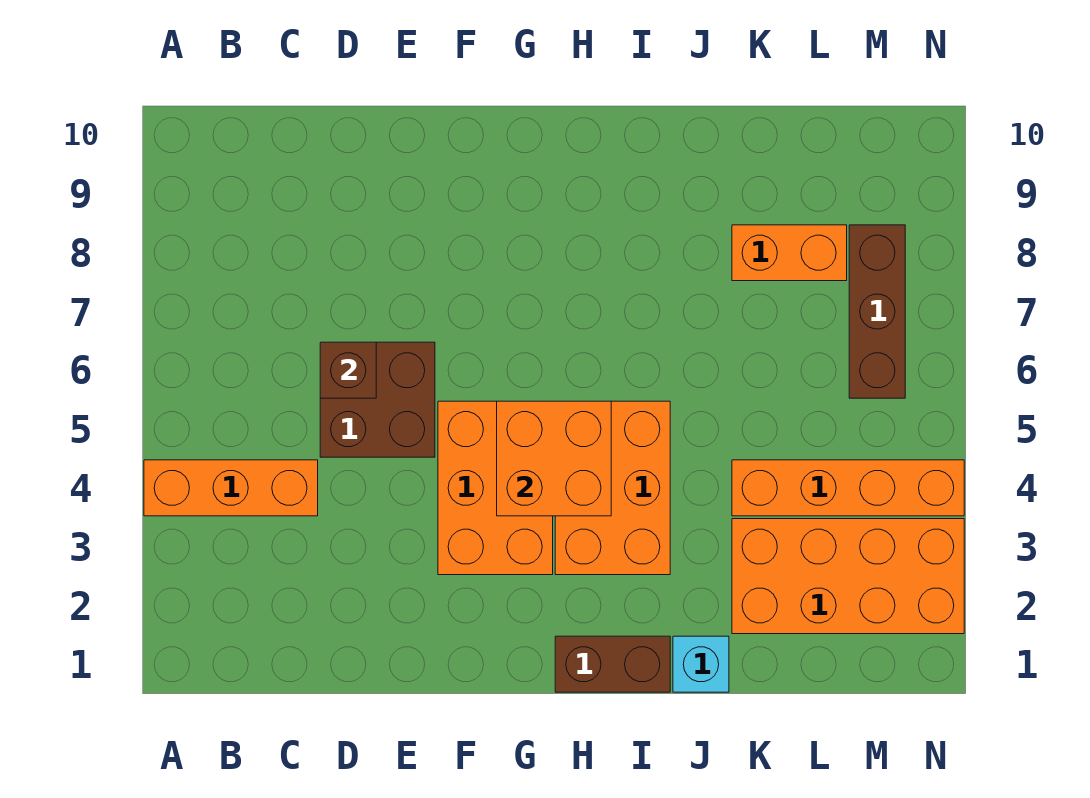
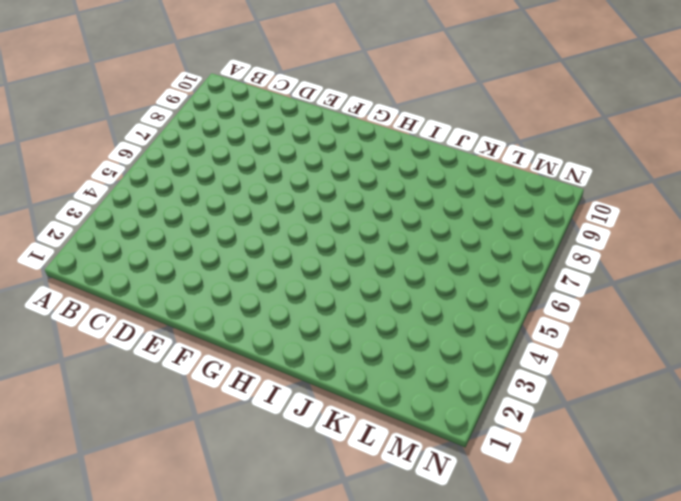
none -> orange 1x3 brick [144,460,318,516]
none -> brown 2x2 brick [320,342,435,457]
none -> orange 2x3 brick [438,401,553,575]

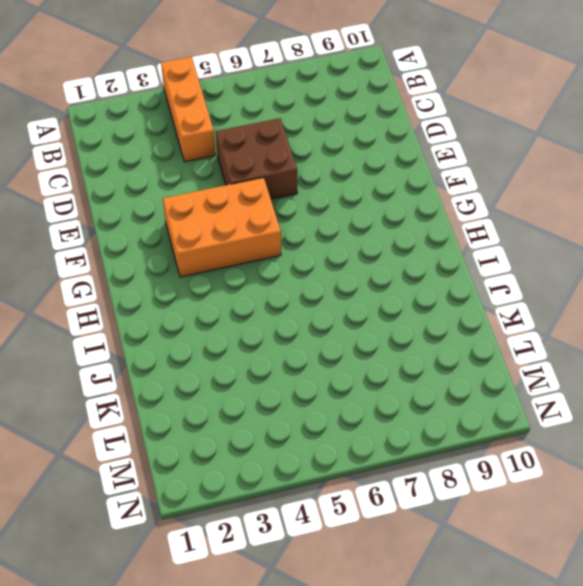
none -> brown 1x2 brick [555,636,670,692]
none -> orange 2x3 brick [555,401,670,575]
none -> cyan 1x1 brick [673,636,729,692]

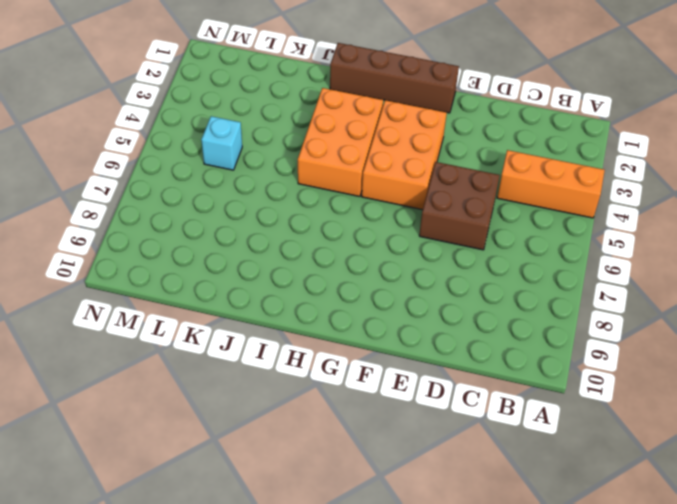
brown 1x4 brick [330,43,459,113] -> brown 1x2 brick [555,636,670,692]
cyan 1x1 brick [201,116,242,170] -> cyan 1x1 brick moved to [673,636,729,692]
none -> orange 2x4 brick [732,519,964,634]
none -> orange 1x4 brick [732,460,964,516]
none -> orange 1x2 brick [732,225,847,281]

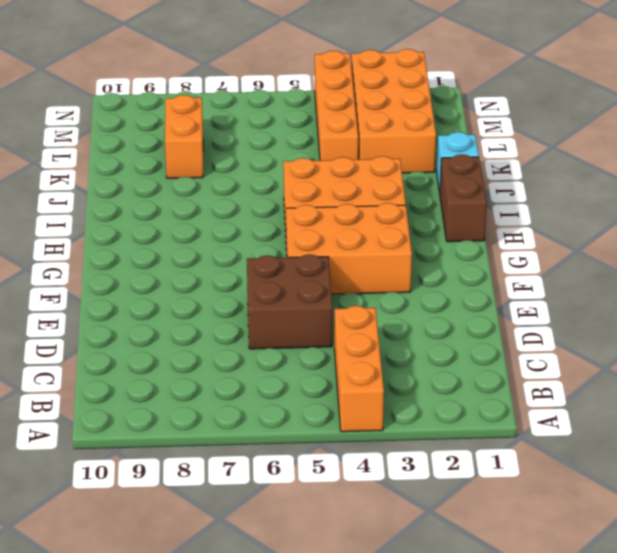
none -> brown 1x3 brick [849,225,905,398]
none -> brown 1x1 brick [320,342,376,398]
none -> orange 2x2 brick [497,401,611,516]

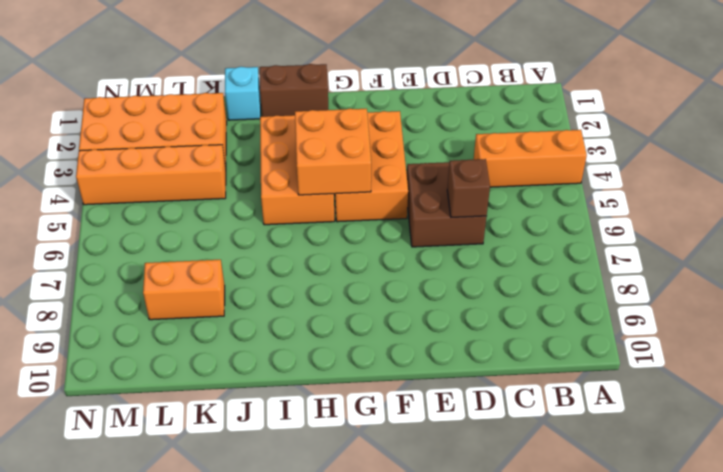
none -> brown 1x3 brick [849,225,905,398]

